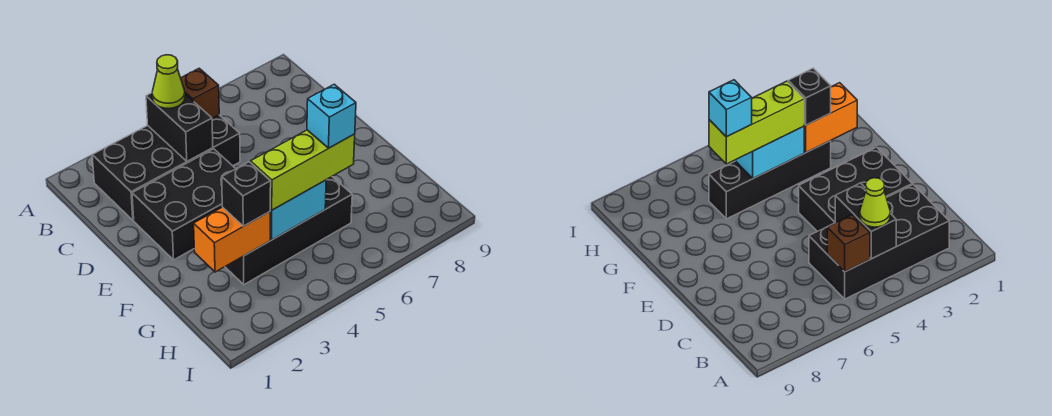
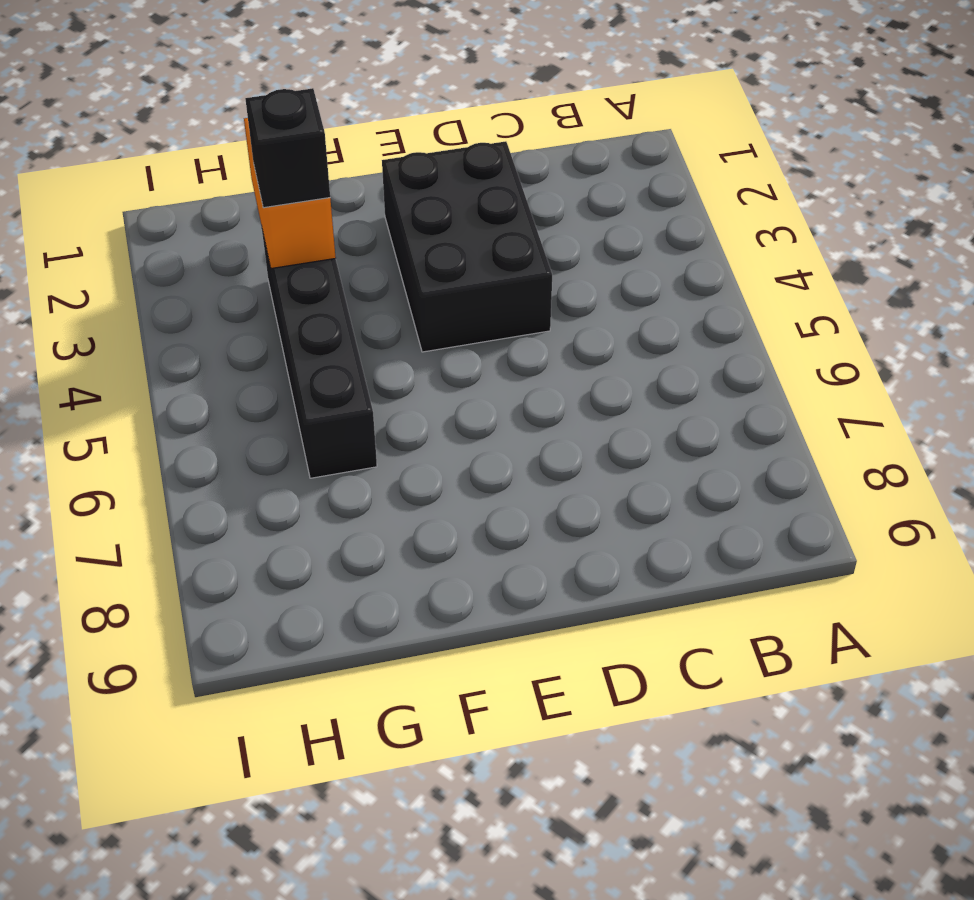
none -> black 2x4 brick [92,115,240,220]
none -> black 1x2 brick [146,93,213,161]

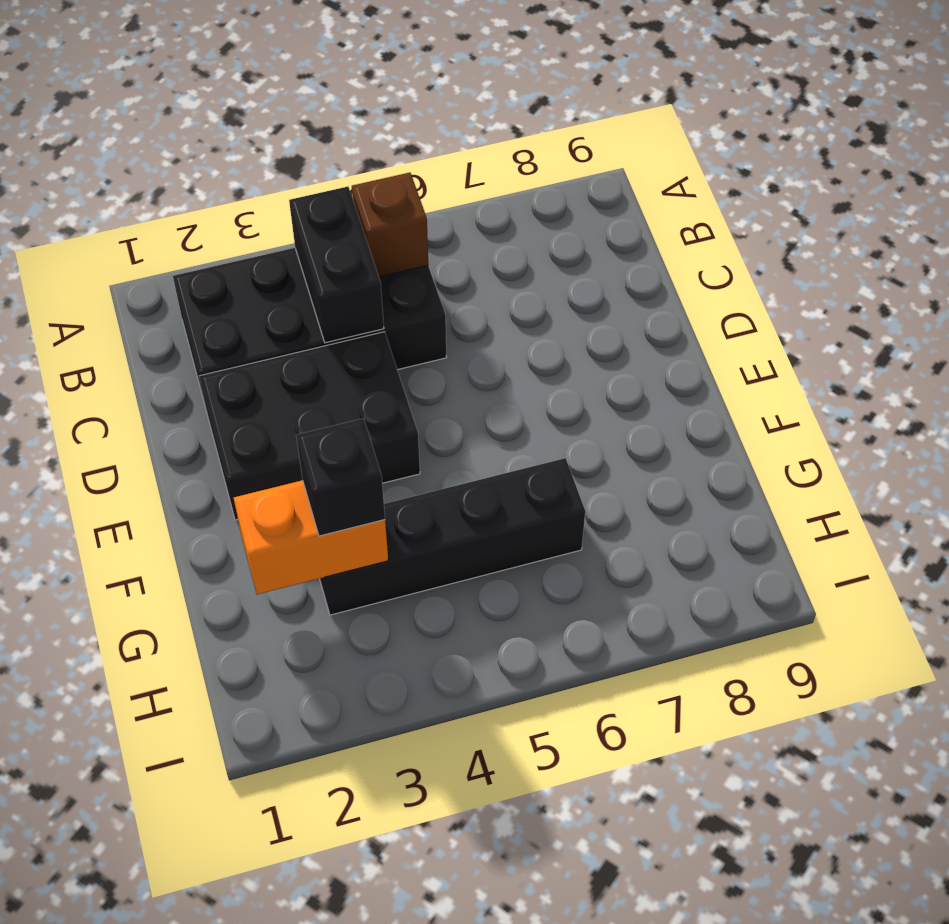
none -> cyan 1x2 brick [270,180,326,240]
none -> lime 1x1 cone [152,55,185,109]

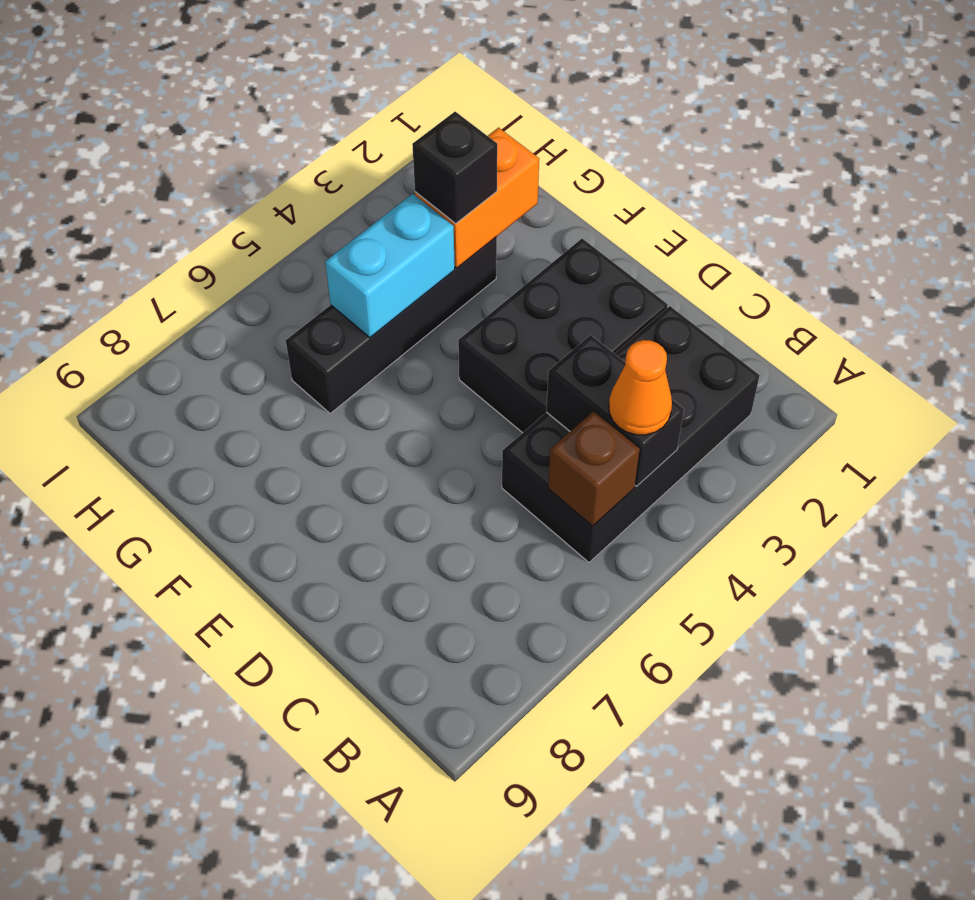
orange 1x1 cone [609,340,672,435] -> lime 1x1 cone [152,55,185,109]
none -> lime 1x3 brick [251,130,355,210]
none -> cyan 1x1 brick [307,84,356,148]

